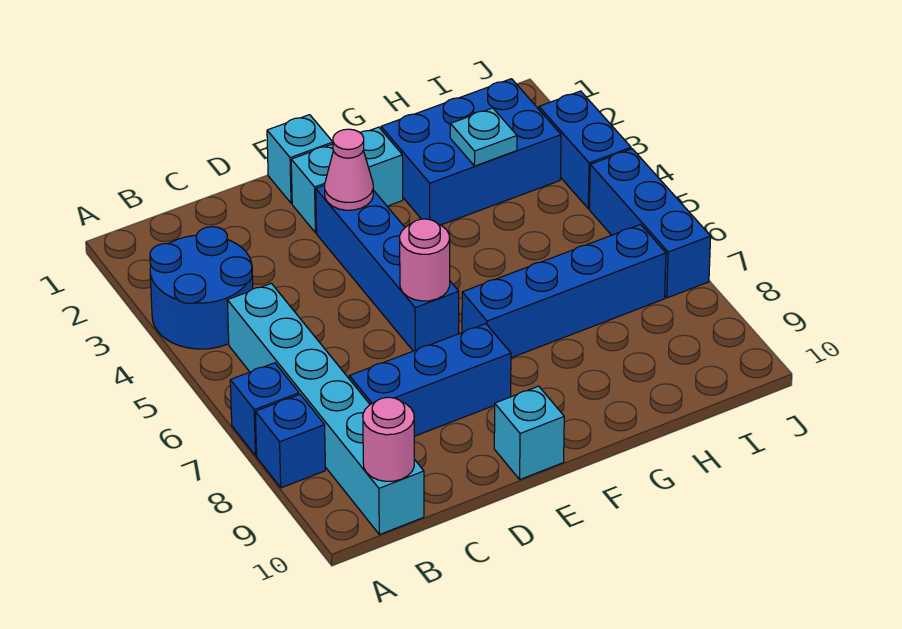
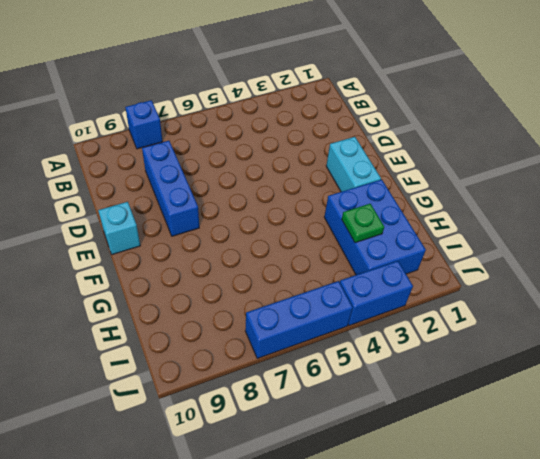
green 1x1 plate [342,204,384,243] -> cyan 1x1 plate [450,108,517,166]
none -> blue 2x2 round brick [150,227,253,349]
none -> blue 1x1 brick [230,363,299,456]
none -> cyan 1x6 brick [227,283,424,535]

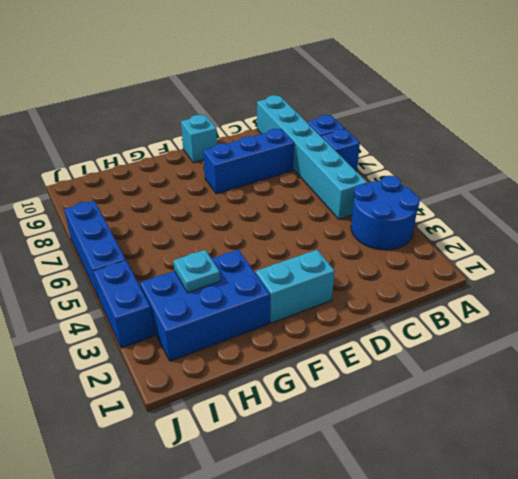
none -> cyan 1x1 brick [267,115,333,203]
none -> blue 1x4 brick [316,185,459,351]
none -> blue 1x4 brick [462,225,666,358]

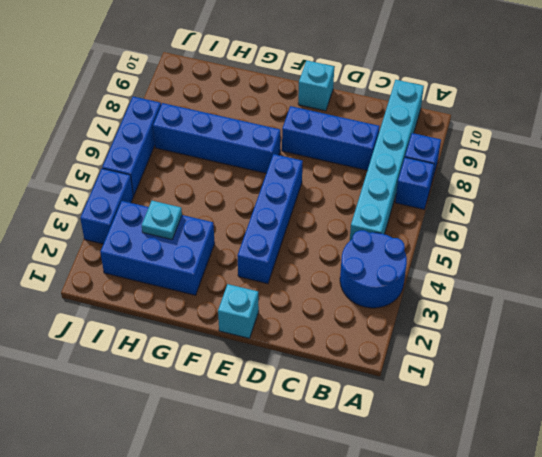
none -> cyan 1x2 brick [291,127,403,233]
none -> pink 1x1 round brick [363,397,414,481]
none -> pink 1x1 cone [325,129,373,210]

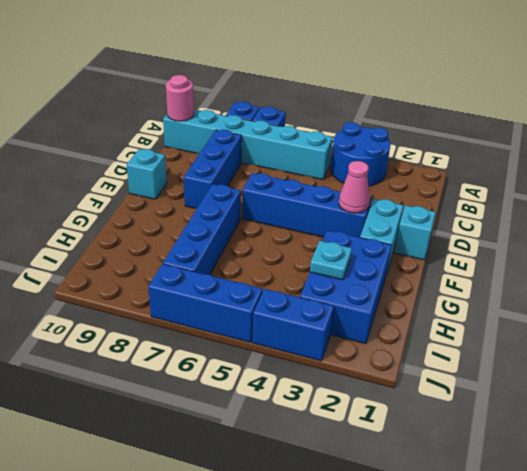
none -> pink 1x1 round brick [400,219,450,301]

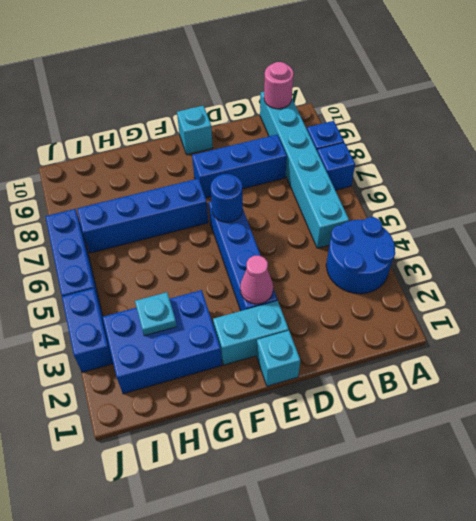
blue 1x1 round brick [211,174,243,222] -> pink 1x1 round brick [400,219,450,301]

